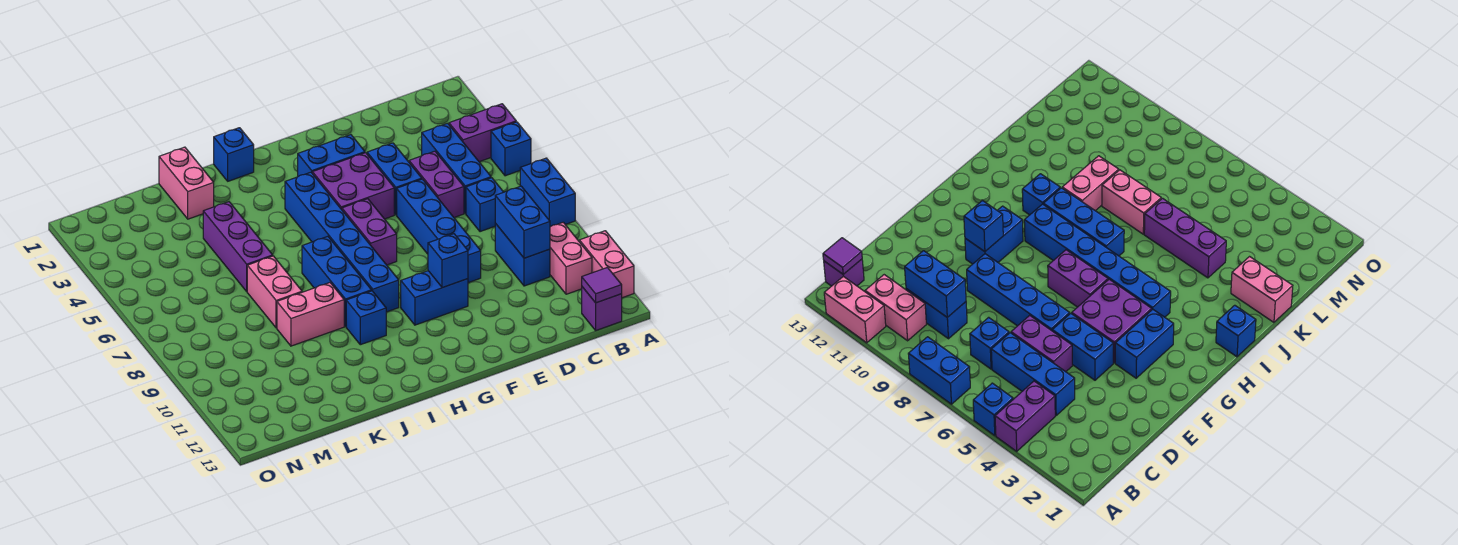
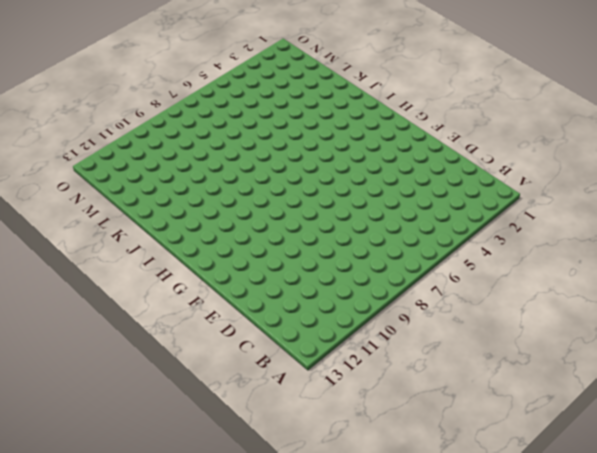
none -> purple 1x2 brick [449,104,516,162]
none -> blue 1x1 brick [491,122,531,176]
none -> blue 1x2 brick [520,158,575,227]

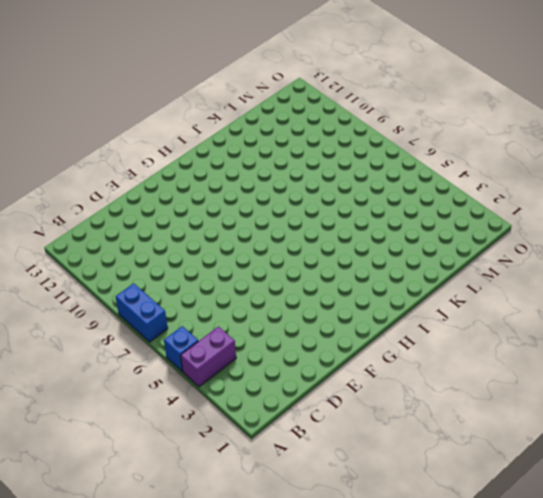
none -> pink 1x2 brick [579,231,634,298]
none -> pink 1x2 brick [550,222,592,294]
none -> purple 1x1 brick [582,287,622,330]

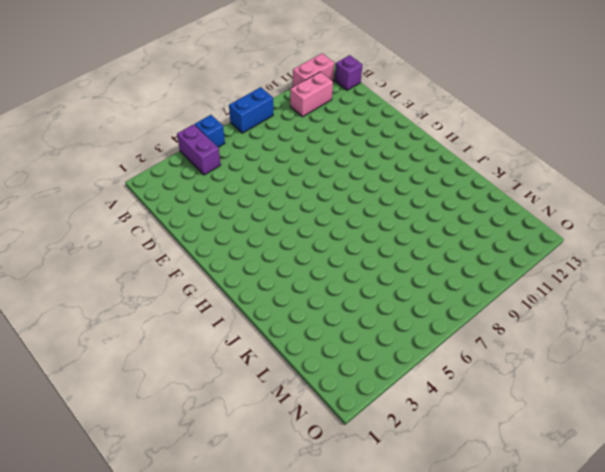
none -> blue 1x3 brick [422,123,491,213]
none -> blue 1x1 brick [466,178,503,232]
none -> blue 1x2 brick [495,223,550,286]

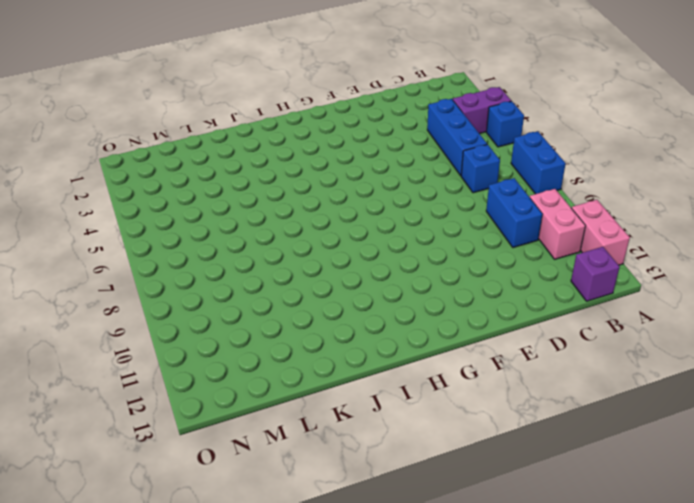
none -> purple 1x2 brick [409,151,464,217]
none -> blue 1x2 brick [367,143,422,215]
none -> blue 1x4 brick [397,179,481,283]

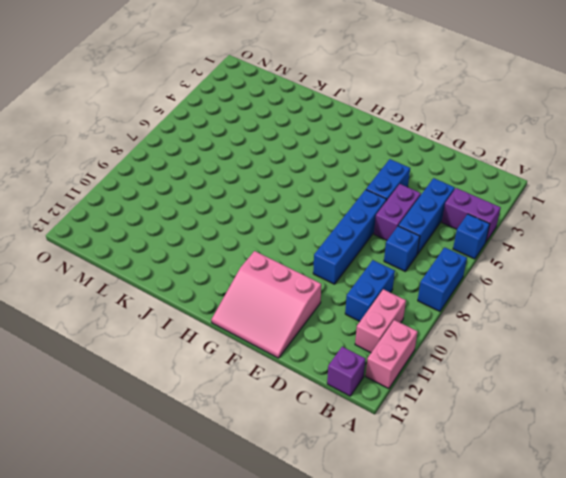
pink 3x3 slope [211,251,321,358] -> none
none -> blue 1x2 brick [298,135,365,176]
none -> purple 2x2 brick [312,153,394,219]
none -> blue 1x2 brick [401,271,468,325]

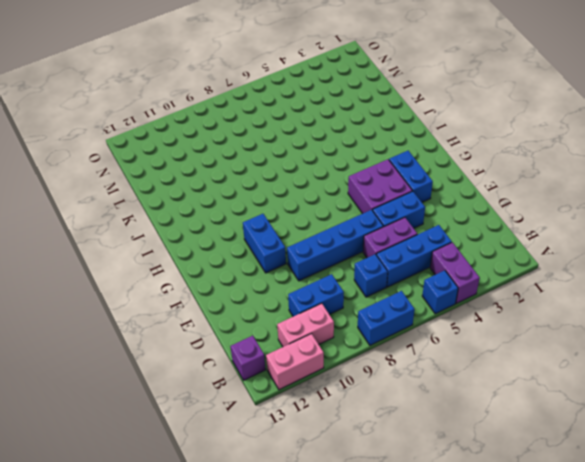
none -> purple 1x2 brick [342,199,397,265]
none -> blue 1x6 brick [285,172,399,312]
none -> blue 1x1 brick [214,128,254,181]

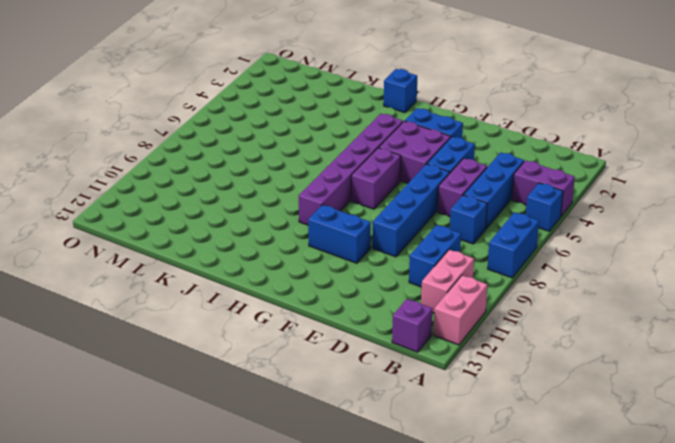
purple 1x6 brick [299,114,403,225] -> blue 1x6 brick [285,172,399,312]
none -> blue 1x3 brick [302,236,372,326]
none -> blue 1x1 brick [346,291,386,345]
none -> pink 1x2 brick [277,283,344,346]

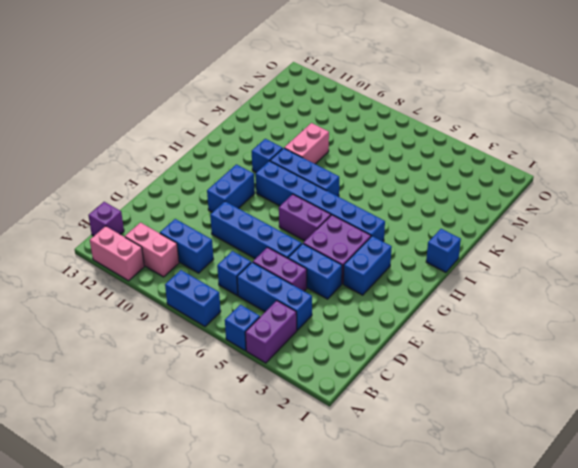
none -> pink 1x2 brick [159,147,214,219]
none -> purple 1x3 brick [203,202,273,291]
none -> pink 1x2 brick [247,256,302,328]

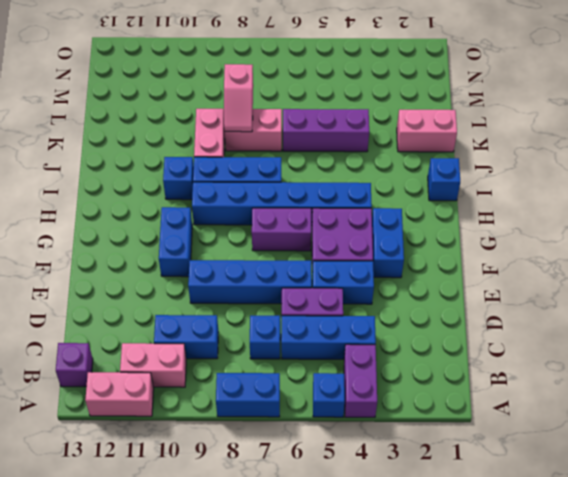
pink 1x2 slope [224,64,253,132] -> none
none -> purple 1x1 tile [582,267,622,303]
none -> blue 1x2 brick [495,186,550,258]
none -> blue 1x1 brick [428,234,468,288]

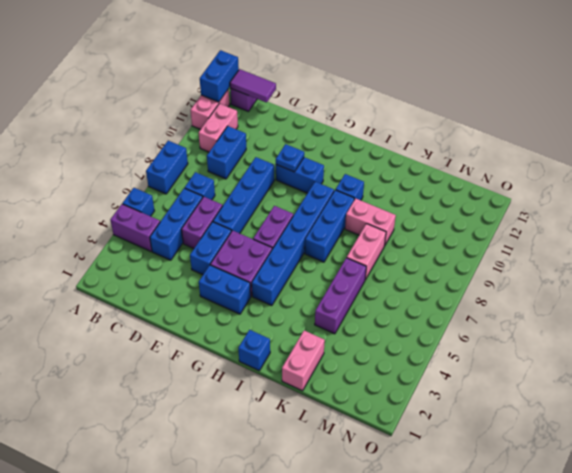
blue 1x2 brick [200,50,239,102] -> blue 1x2 brick moved to [495,186,550,258]
purple 1x2 tile [230,69,276,102] -> purple 1x1 tile [582,267,622,303]
blue 1x1 plate [276,144,304,172] -> blue 1x1 brick [428,234,468,288]

